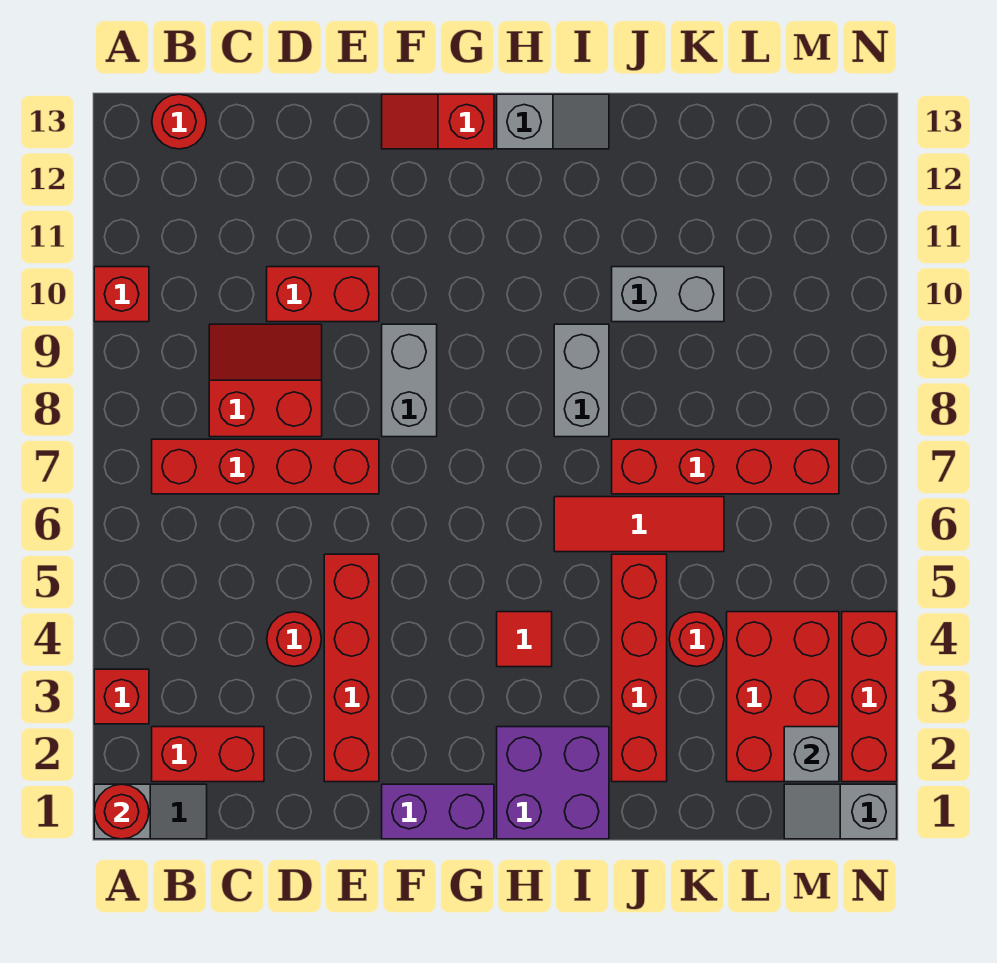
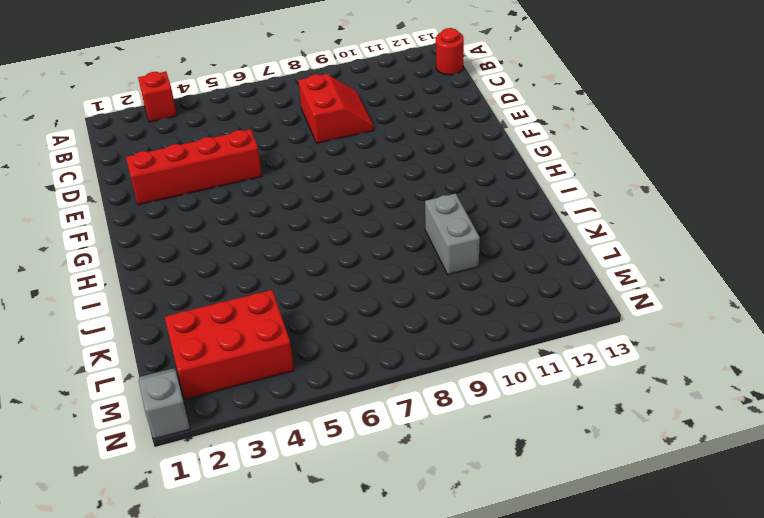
none -> grey 1x2 slope [94,784,207,839]
none -> red 1x1 brick [94,267,149,322]
none -> red 1x2 brick [152,727,264,782]

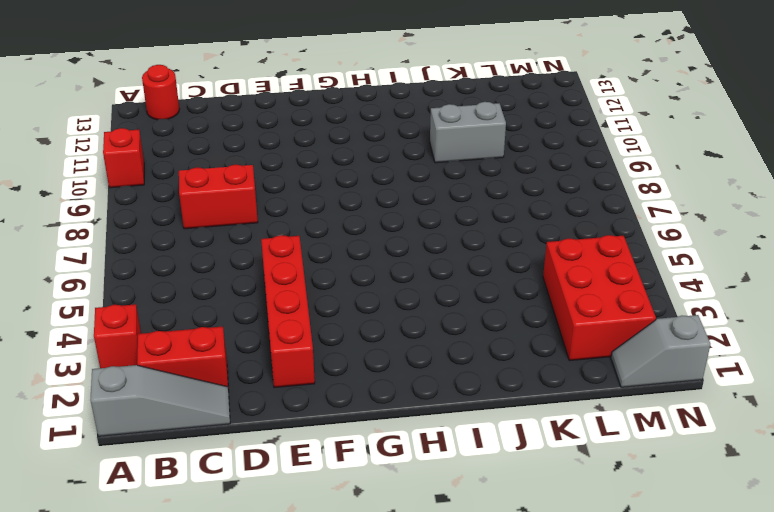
grey 1x3 slope [90,365,230,436] -> grey 1x2 slope [94,784,207,839]
none -> red 1x4 brick [152,439,379,494]
none -> red 1x1 round brick [267,612,321,667]
none -> red 1x2 brick [267,267,379,322]

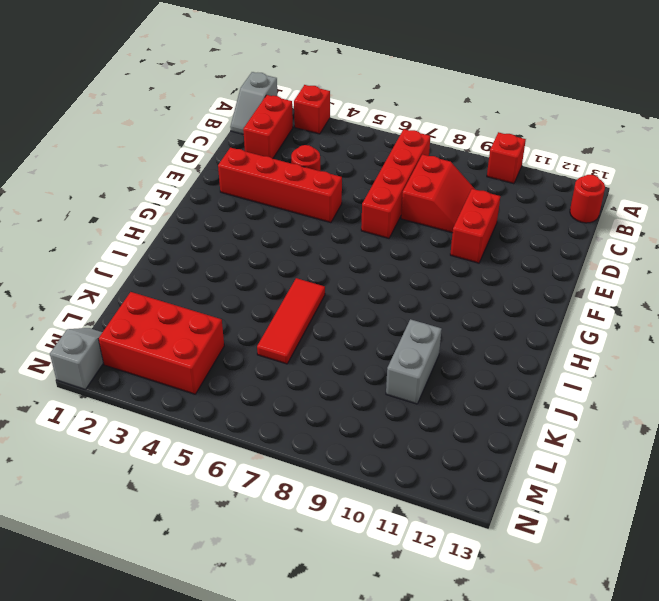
none -> purple 1x2 brick [382,784,494,839]
none -> grey 1x2 brick [382,324,437,437]
none -> red 1x2 slope [382,94,494,149]

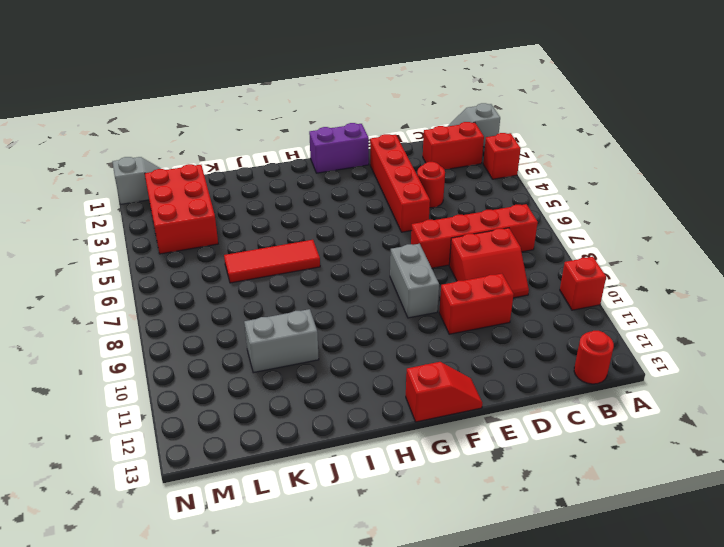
none -> purple 2x2 brick [497,727,609,839]
none -> red 1x1 tile [497,612,552,667]
none -> grey 1x2 slope [497,94,609,149]

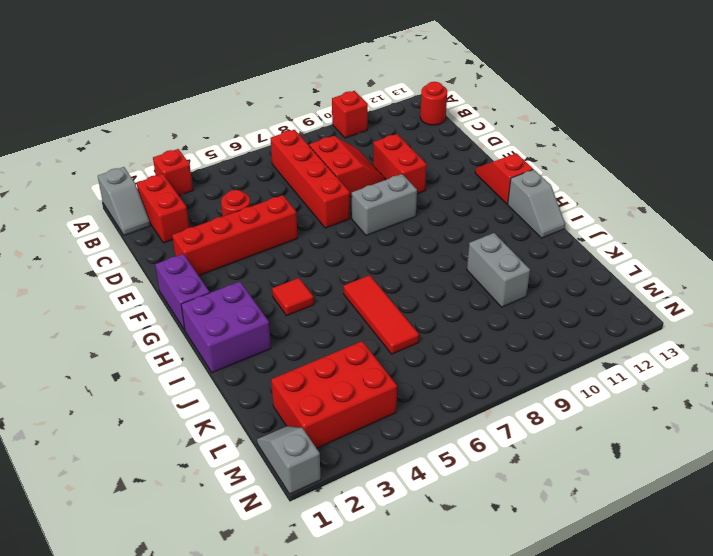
none -> grey 1x2 brick [554,324,609,437]
none -> red 1x4 brick [612,554,667,782]
none -> red 1x4 brick [612,439,839,494]

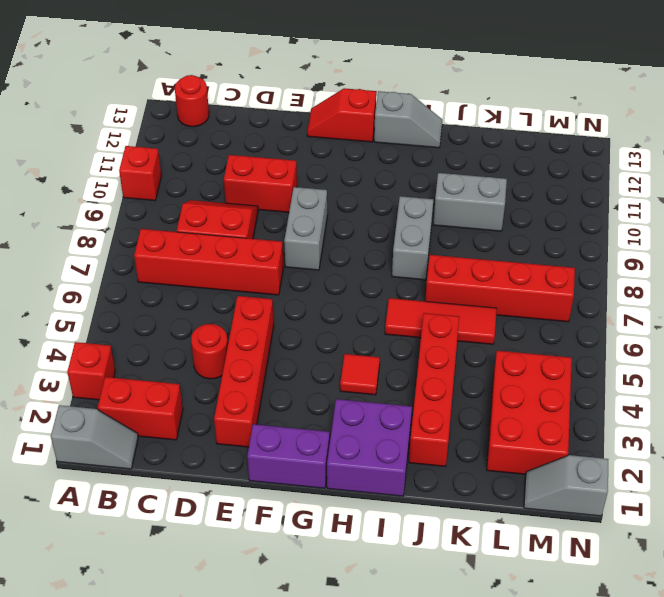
none -> red 1x1 round brick [669,612,724,667]
none -> red 1x3 brick [842,612,897,782]
none -> red 1x1 round brick [94,784,149,839]

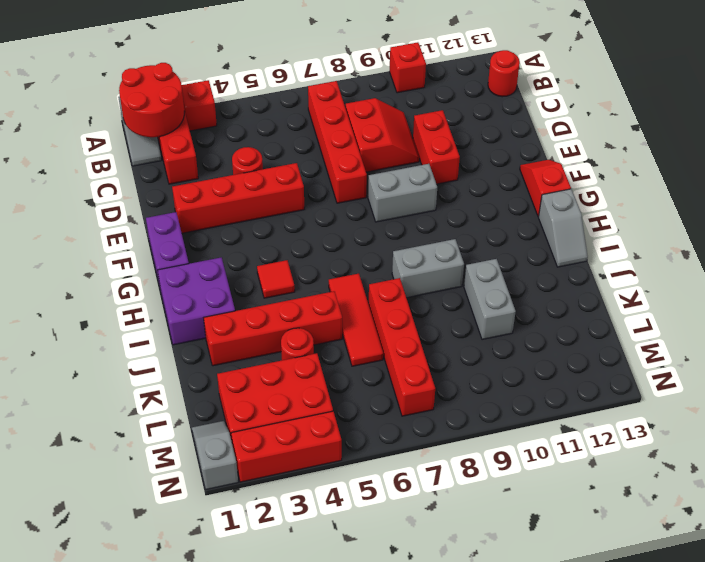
red 2x2 round brick [119,63,185,137] -> red 1x1 round brick [94,784,149,839]
none -> grey 1x1 brick [784,727,839,782]

